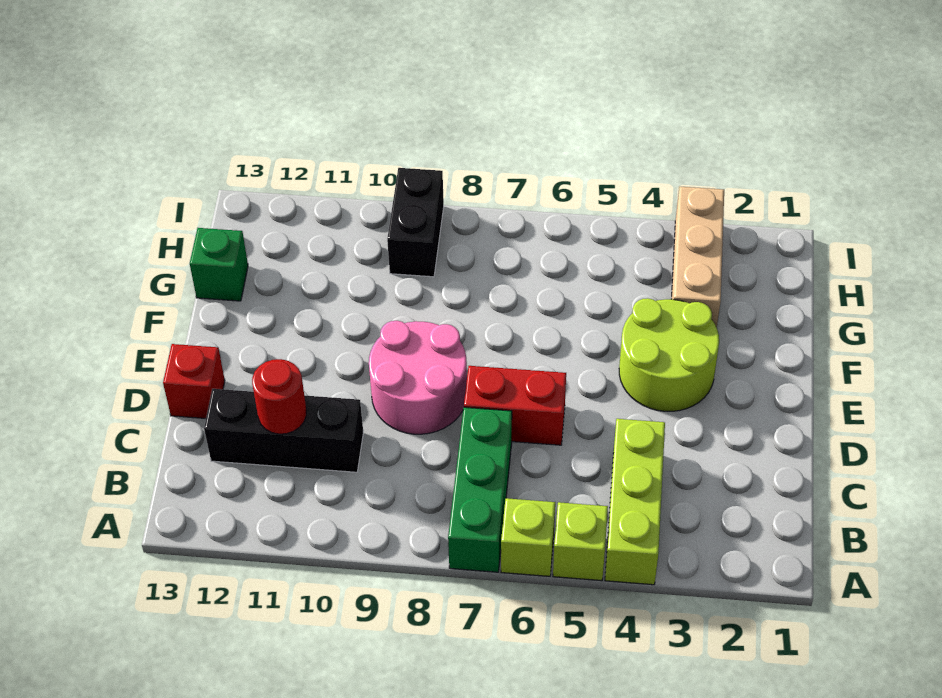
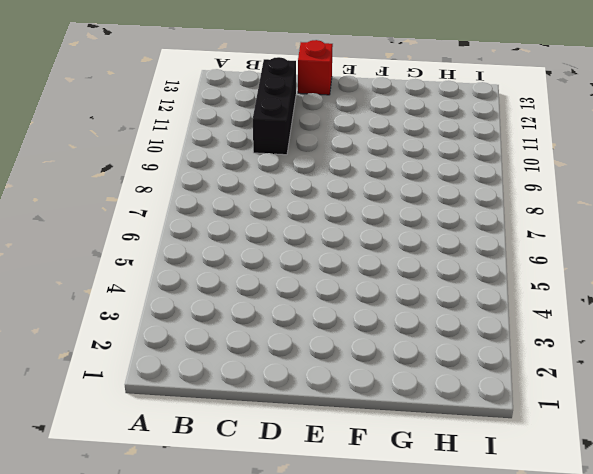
none -> lime 1x3 brick [605,419,665,585]
none -> lime 1x1 brick [553,502,608,581]
none -> lime 1x1 brick [501,498,555,576]

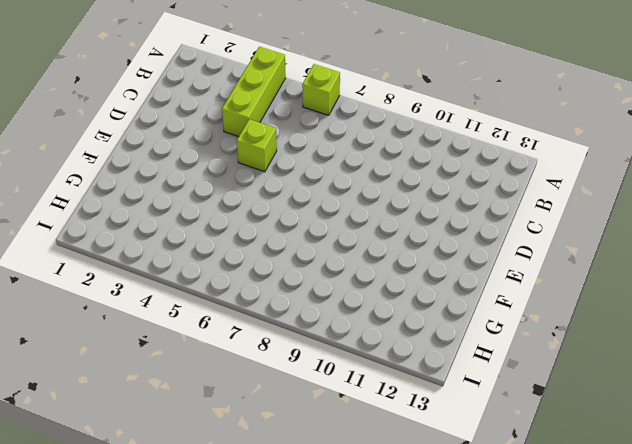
lime 1x1 brick [237,119,277,172] -> lime 1x1 brick moved to [553,502,608,581]
none -> green 1x3 brick [448,407,512,572]
none -> black 1x3 brick [204,389,363,472]
none -> red 1x2 brick [464,366,566,445]

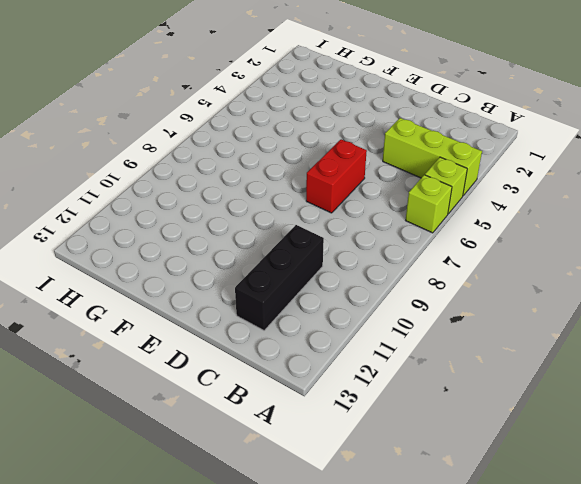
none -> green 1x3 brick [448,407,512,572]
none -> pink 2x2 round brick [369,321,467,434]
none -> red 1x1 brick [163,344,225,419]

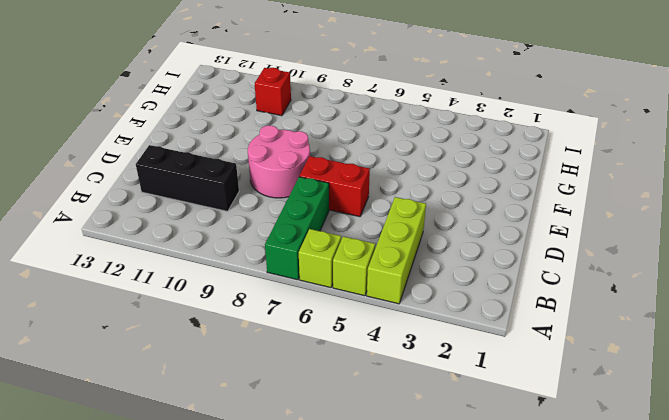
red 1x1 brick [255,68,291,116] -> red 1x1 brick moved to [163,344,225,419]
none -> lime 2x2 round brick [619,298,719,411]
none -> tan 1x3 brick [672,187,724,327]
none -> green 1x1 brick [190,228,248,301]

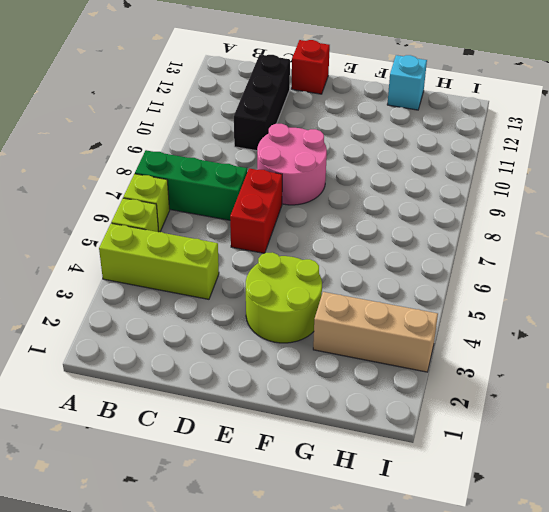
cyan 1x1 brick [387,55,427,110] -> green 1x1 brick [190,228,248,301]
none -> black 1x2 brick [387,168,444,277]
none -> red 1x1 round brick [252,359,306,434]

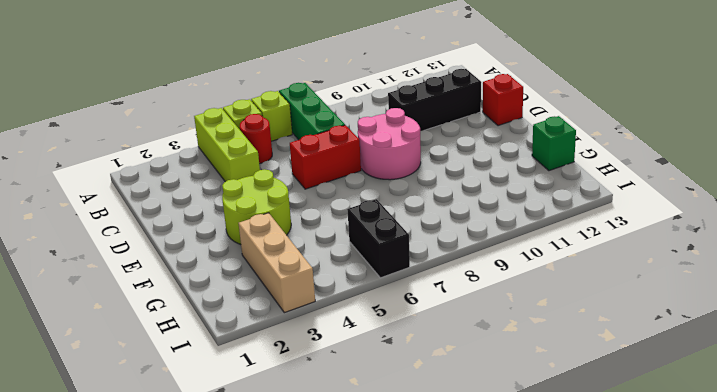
red 1x1 round brick [240,114,272,164] -> red 1x1 round brick moved to [252,359,306,434]
black 1x2 brick [347,199,410,278] -> black 1x2 brick moved to [387,168,444,277]

